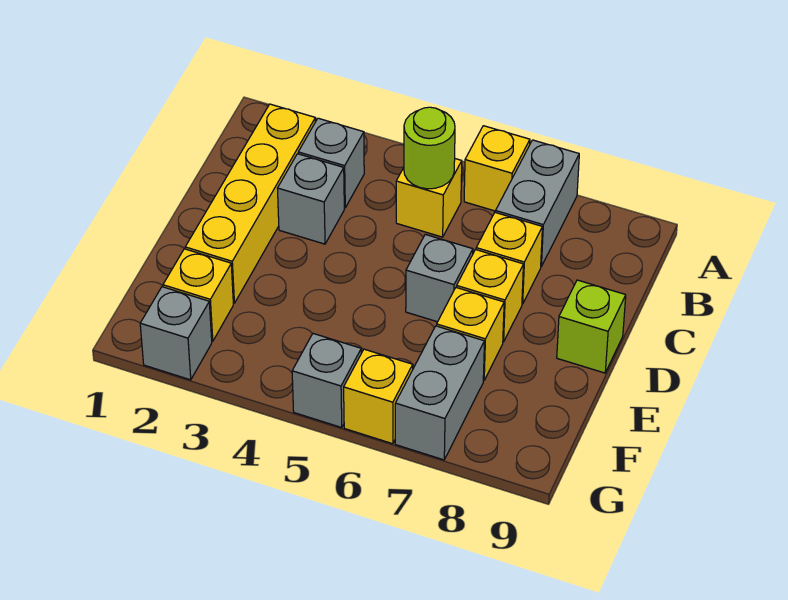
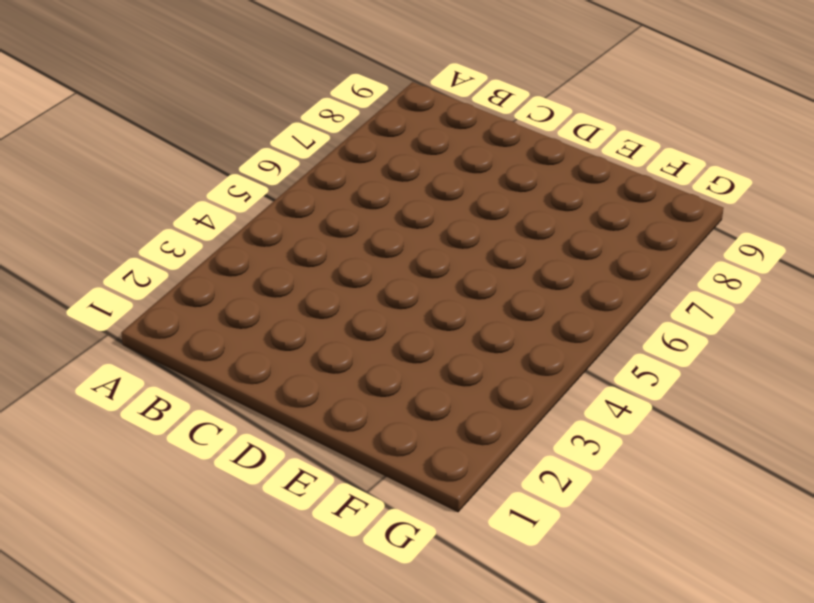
none -> yellow 1x1 brick [464,126,530,211]
none -> grey 1x2 brick [496,140,579,266]
none -> yellow 1x4 brick [185,104,316,303]

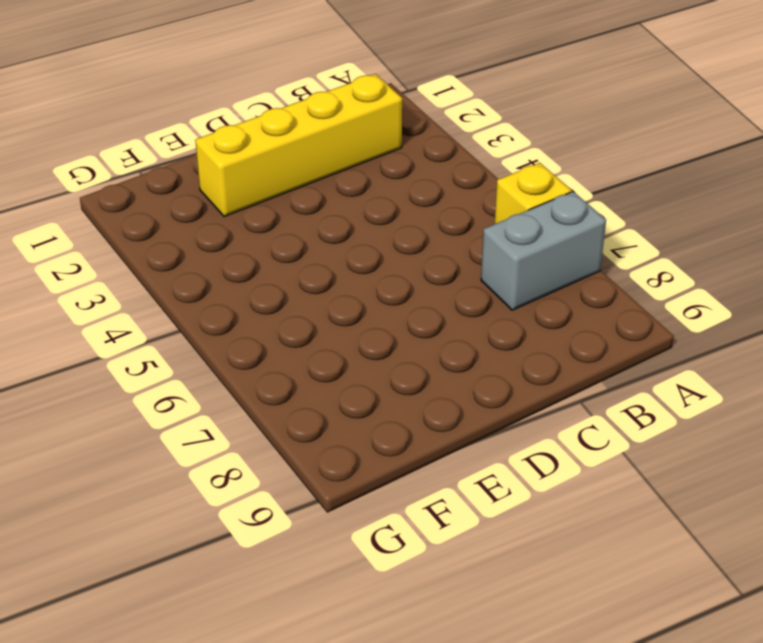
none -> grey 1x1 brick [298,118,364,208]
none -> yellow 1x1 brick [396,159,462,237]
none -> grey 1x1 brick [277,154,344,244]

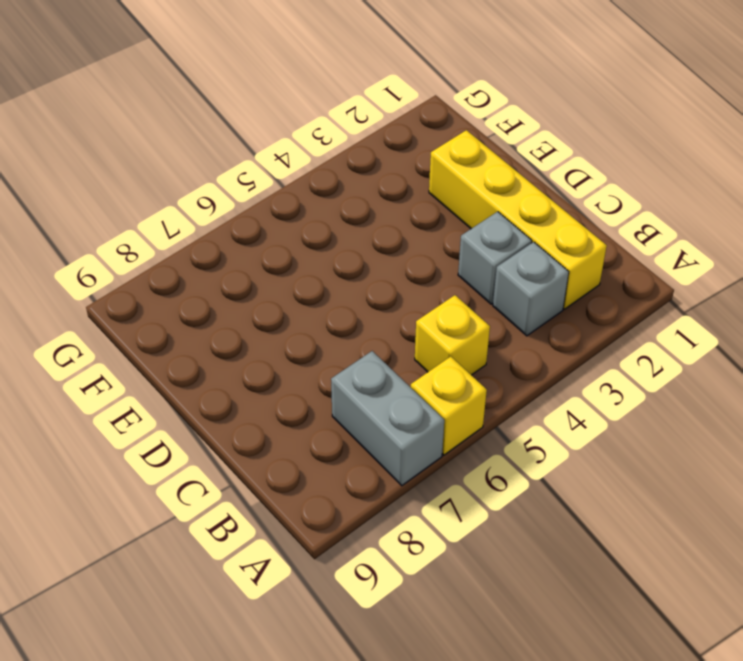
none -> yellow 1x1 brick [476,212,542,304]
none -> grey 1x1 brick [406,234,473,322]
none -> yellow 1x1 brick [457,250,523,342]

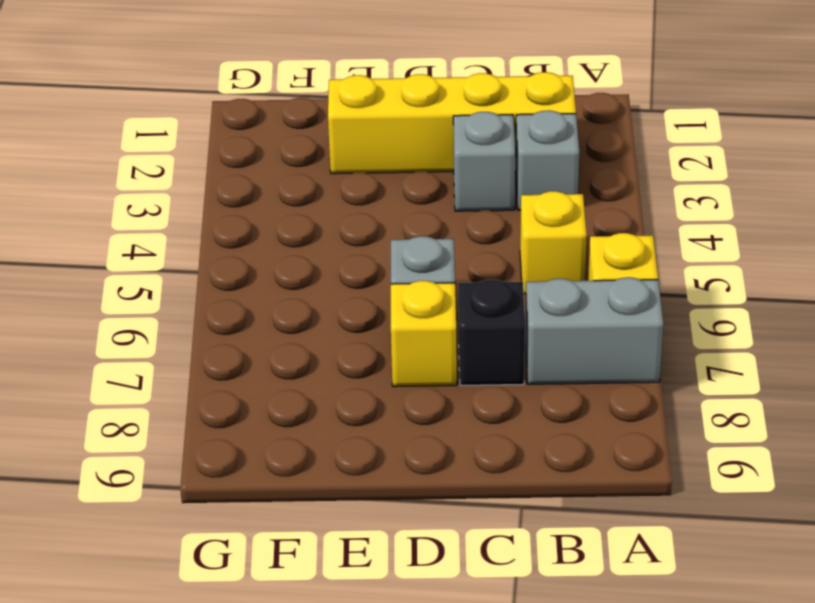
black 1x1 brick [458,280,525,385] -> yellow 1x1 brick [476,212,542,304]
none -> lime 1x1 brick [557,280,626,373]
none -> yellow 1x1 brick [437,287,504,380]
none -> yellow 1x1 brick [163,249,233,341]

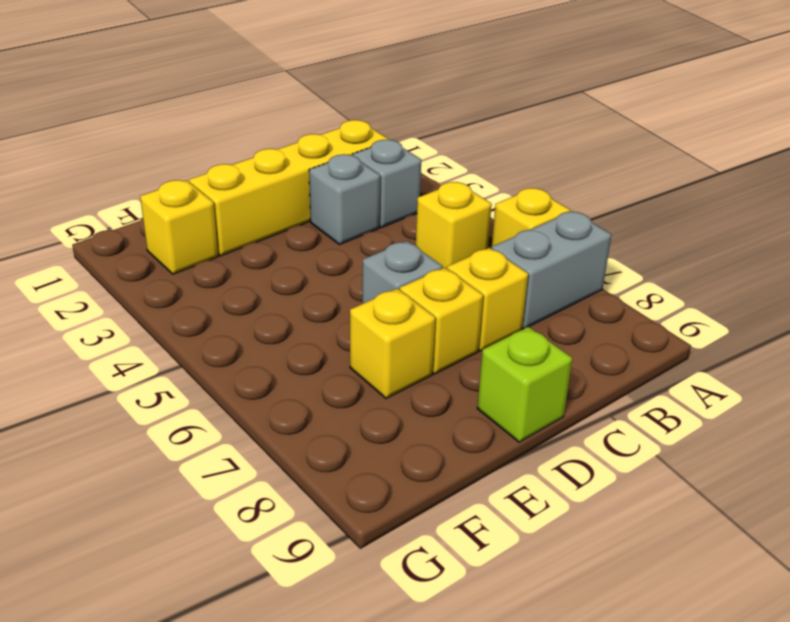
none -> grey 1x2 brick [395,326,484,460]
none -> grey 1x1 brick [140,287,212,380]
none -> grey 1x1 brick [292,334,361,427]

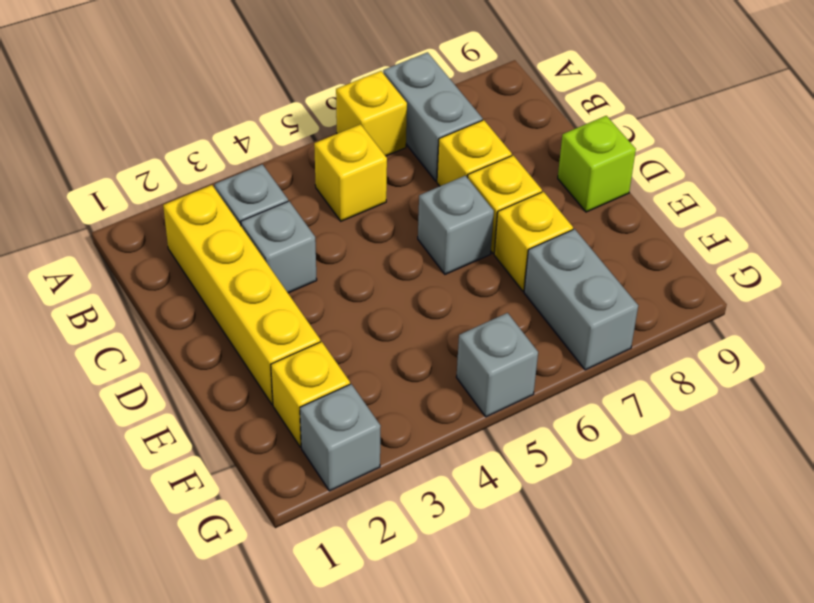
none -> yellow 1x1 brick [344,349,413,444]
none -> lime 1x1 round brick [404,107,455,189]

